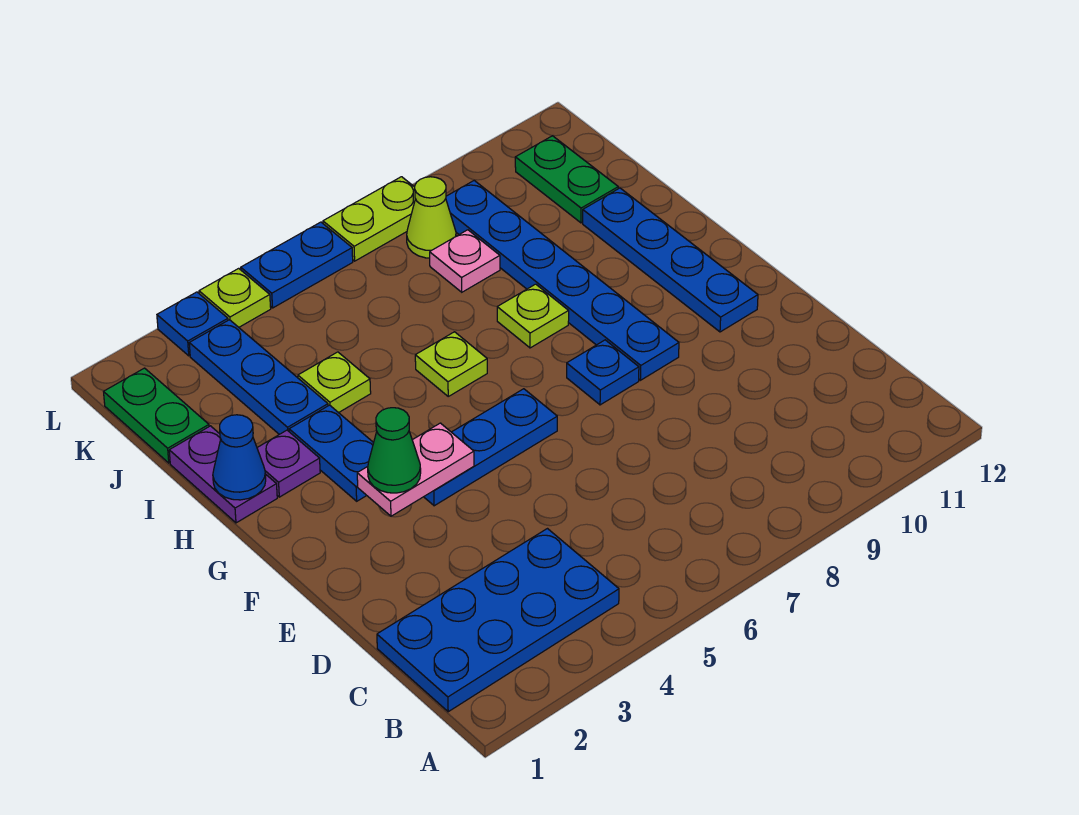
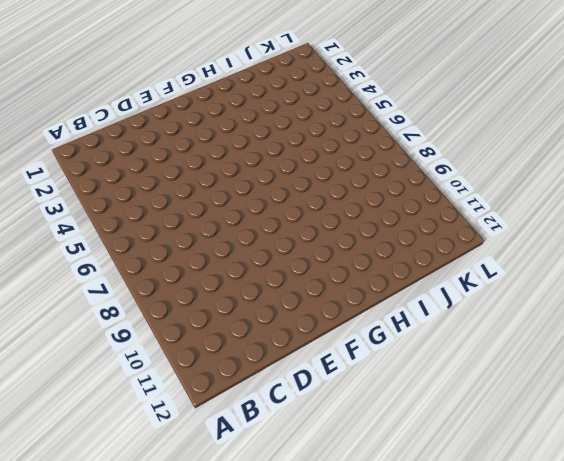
none -> blue 2x4 plate [377,529,619,712]
none -> blue 1x3 plate [424,389,557,506]
none -> blue 1x1 plate [567,340,639,405]

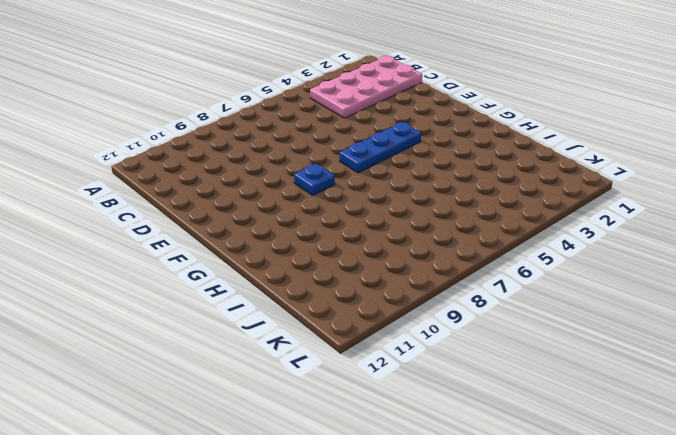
pink 2x4 plate [310,56,422,118] -> blue 2x4 plate [377,529,619,712]
none -> blue 1x6 plate [446,181,679,380]
none -> blue 1x4 plate [583,188,758,332]
none -> blue 1x2 plate [289,405,373,501]

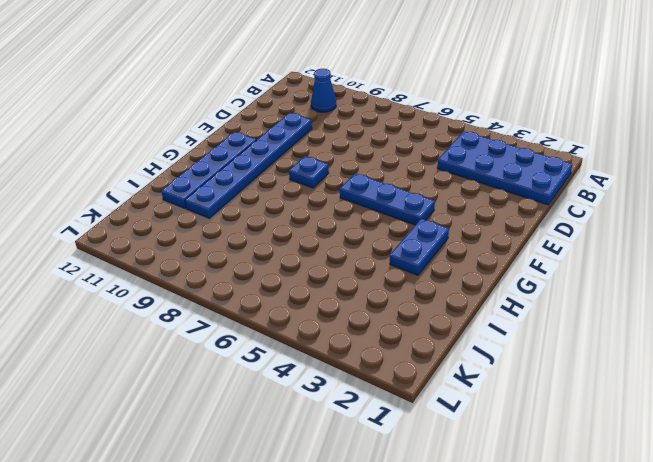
blue 1x1 cone [311,69,336,112] -> blue 1x1 cone moved to [213,415,266,500]
blue 1x6 plate [185,113,312,218] -> blue 1x6 plate moved to [446,181,679,380]
none -> purple 1x2 plate [169,426,277,523]
none -> purple 1x1 plate [257,430,320,497]
none -> lime 1x1 plate [415,332,487,396]

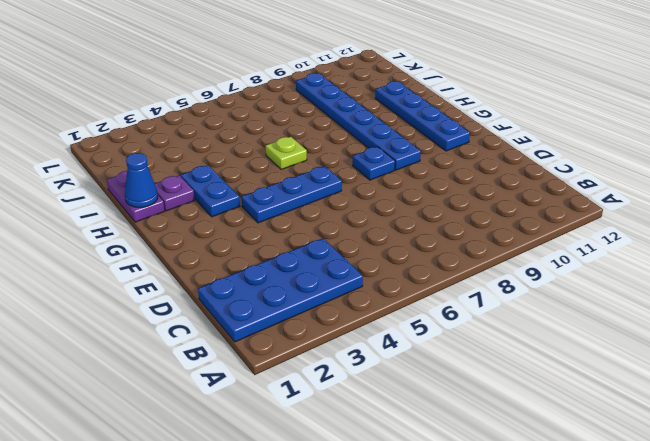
none -> lime 1x1 plate [497,284,569,348]
none -> blue 1x3 plate [189,320,328,434]
none -> lime 1x1 plate [298,352,371,413]

